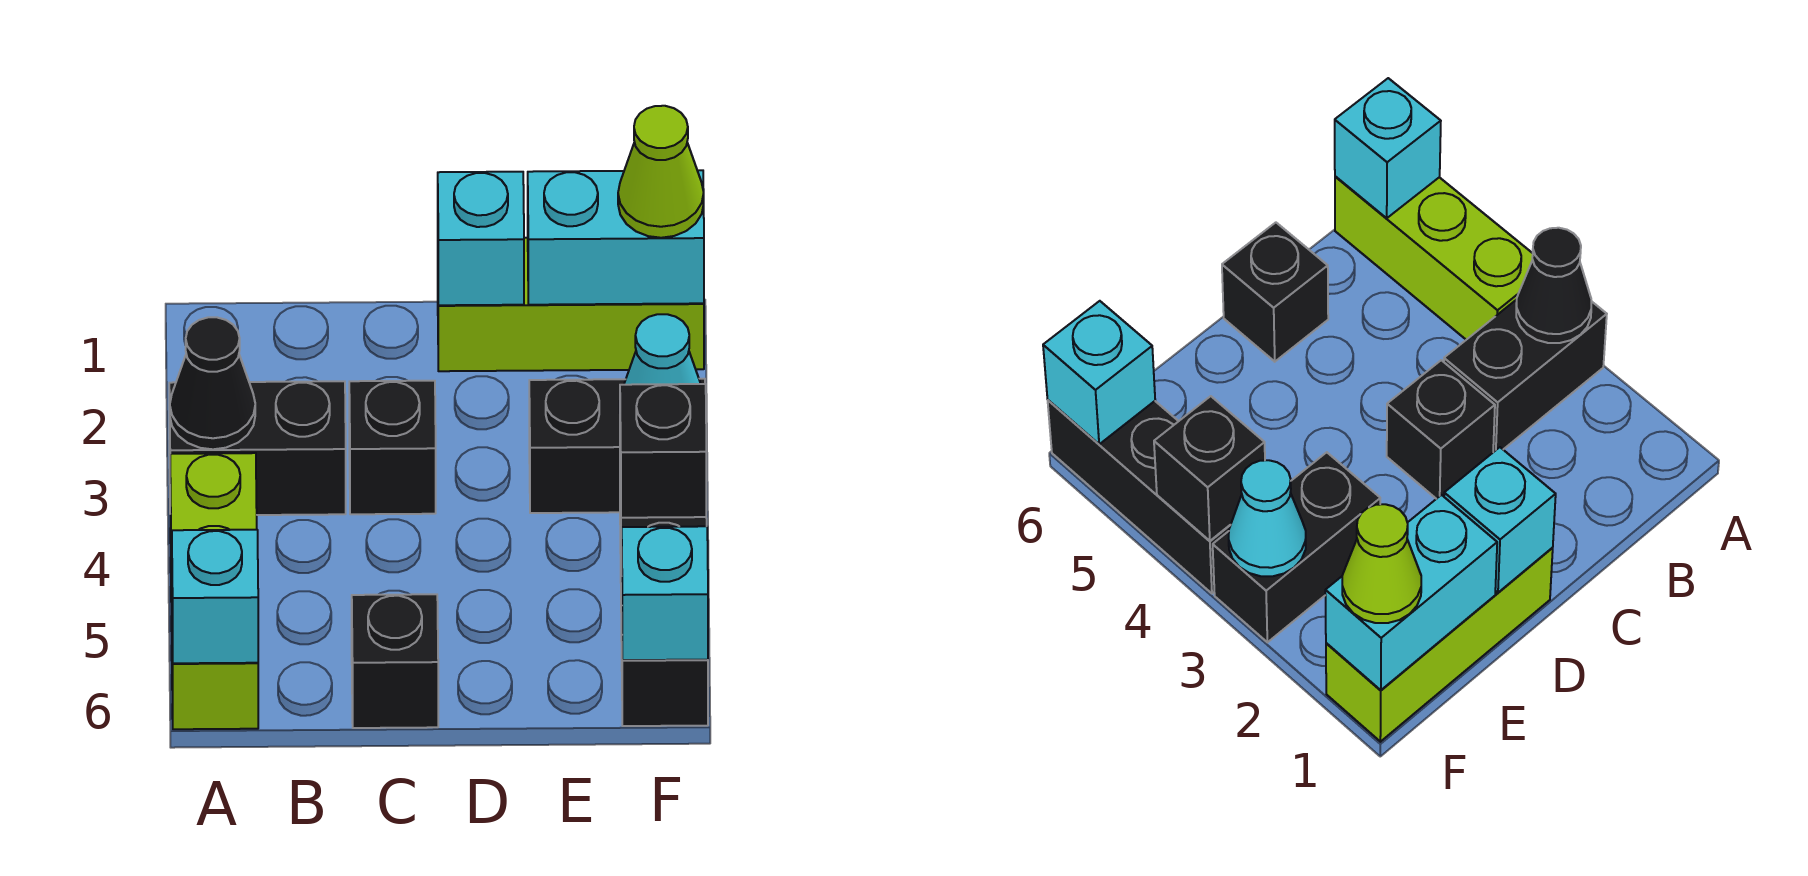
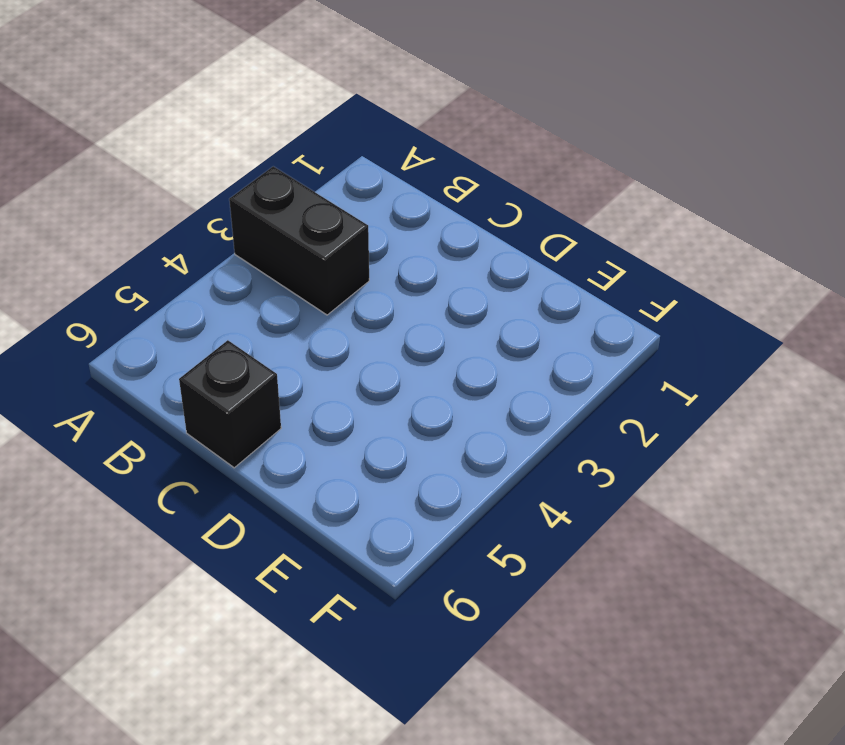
none -> lime 1x3 brick [170,453,258,729]
none -> black 1x1 brick [349,381,436,514]
none -> lime 1x3 brick [438,238,704,371]

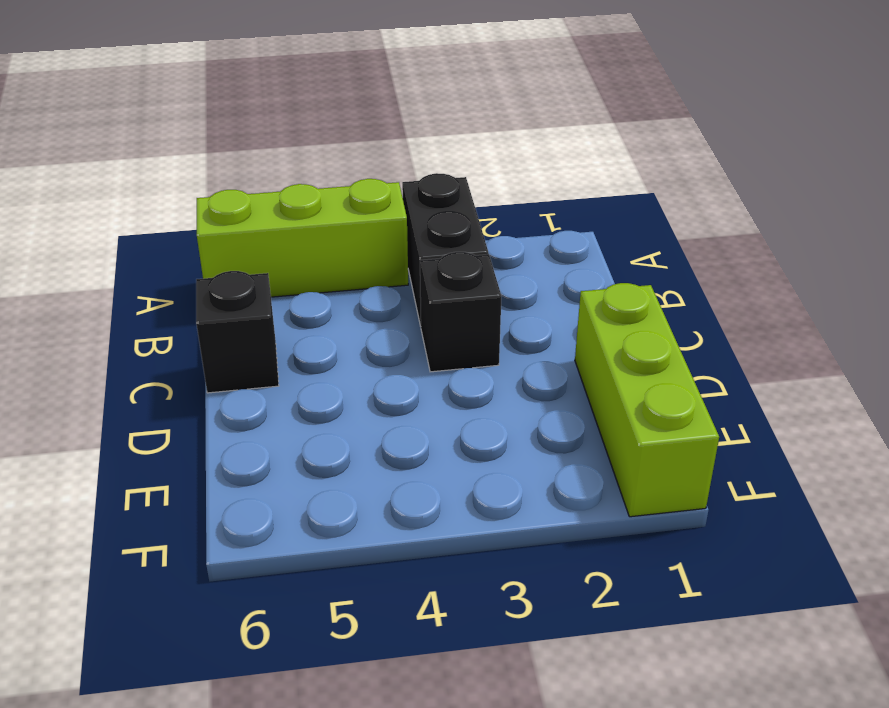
none -> black 1x2 brick [529,379,705,513]
none -> black 1x3 brick [620,488,708,726]
none -> black 1x1 cone [170,317,255,449]

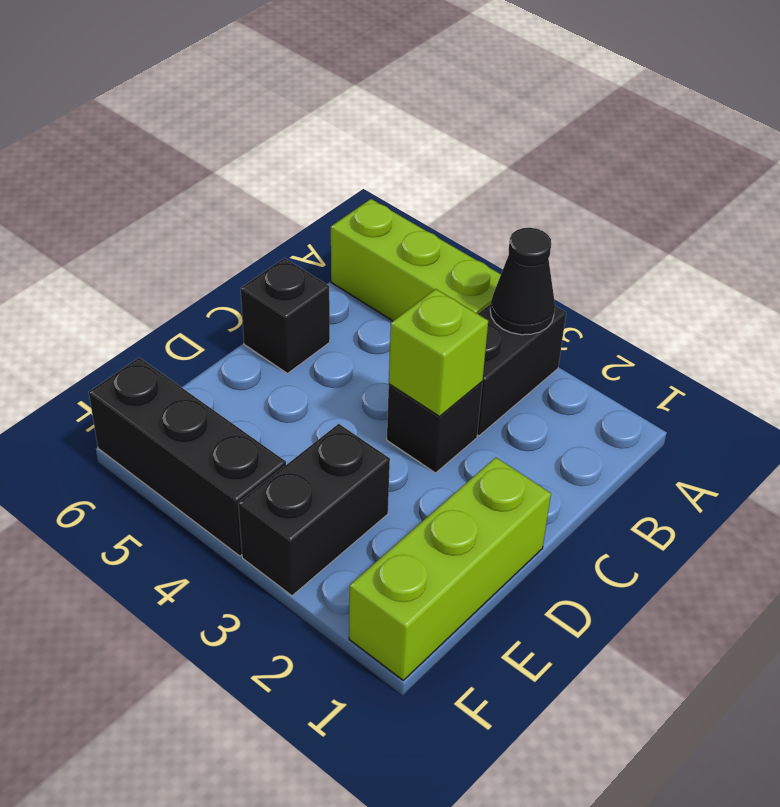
lime 1x1 brick [389,289,488,416] -> none
none -> cyan 1x1 brick [172,530,258,663]
none -> cyan 1x1 brick [438,172,524,305]
none -> cyan 1x2 brick [528,170,704,305]

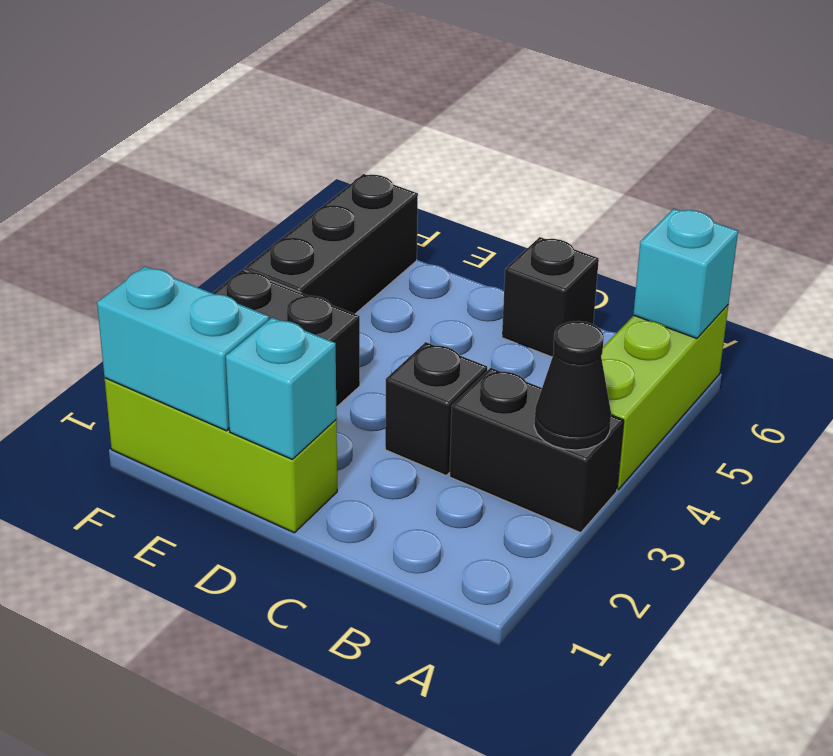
none -> cyan 1x1 cone [624,314,701,385]
none -> black 1x1 brick [620,384,706,518]
none -> cyan 1x1 brick [622,526,708,660]

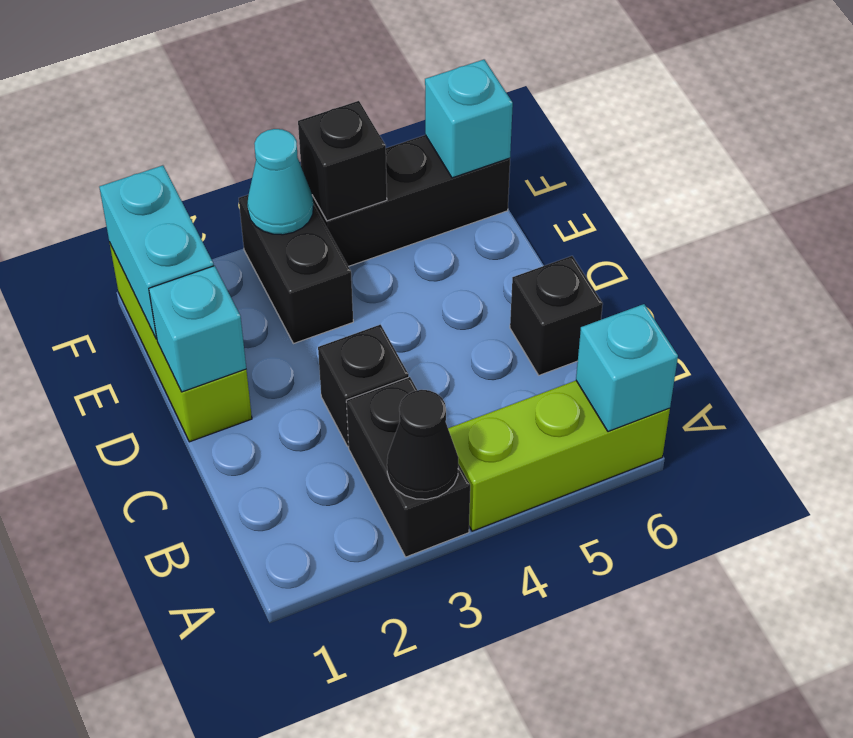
none -> lime 1x1 cone [618,106,704,238]

